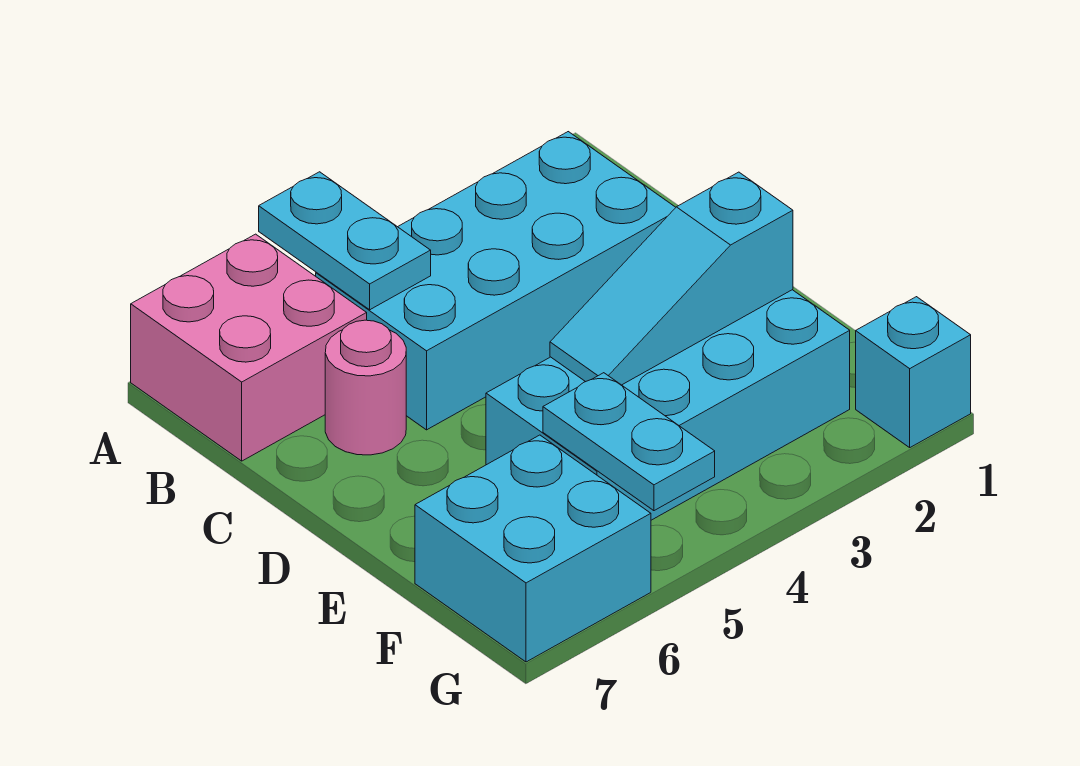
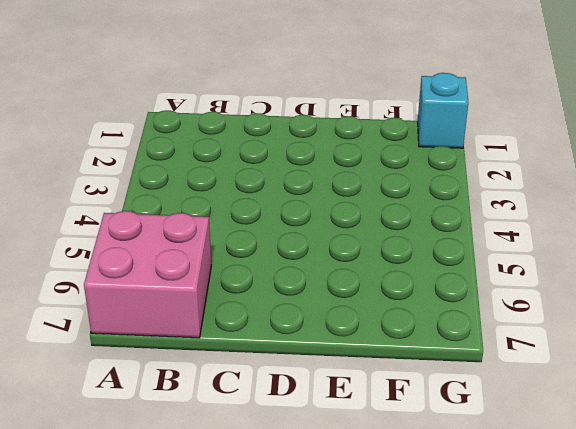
none -> cyan 2x4 brick [316,132,676,430]
none -> pink 1x1 round brick [325,320,406,455]

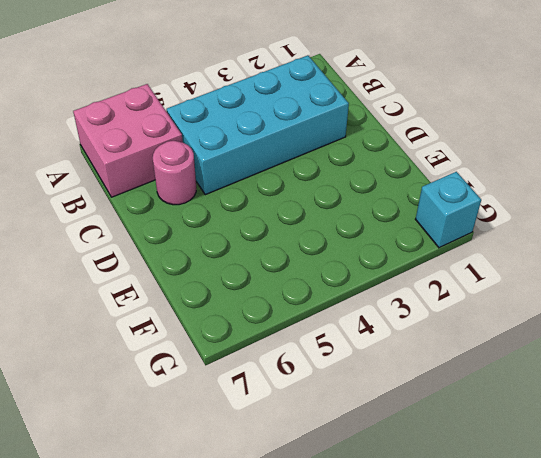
none -> cyan 2x4 brick [486,290,850,520]
none -> cyan 2x2 brick [415,435,651,662]

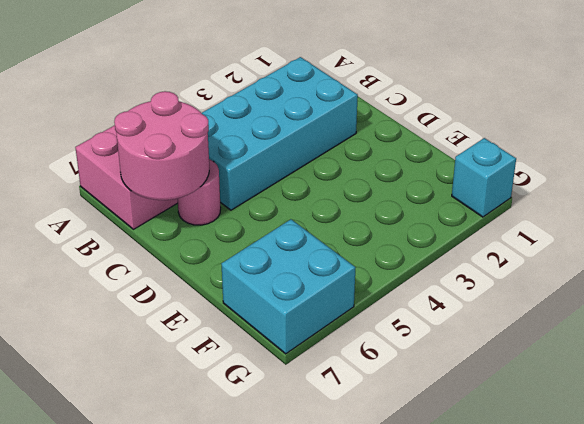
pink 2x2 round brick [114,91,209,200] -> none
none -> cyan 2x4 brick [486,290,850,520]
none -> cyan 1x2 plate [259,172,431,310]

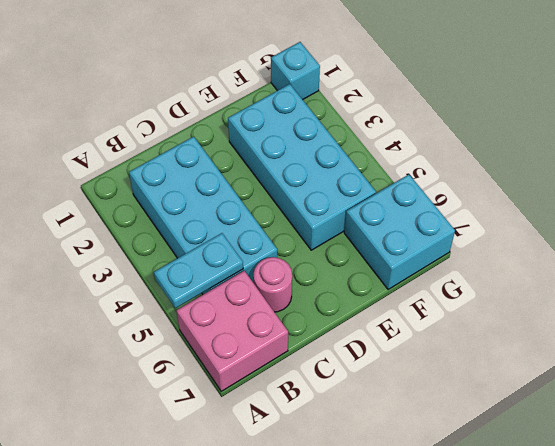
none -> cyan 1x3 slope [550,172,793,385]
none -> cyan 1x2 plate [543,373,715,511]

